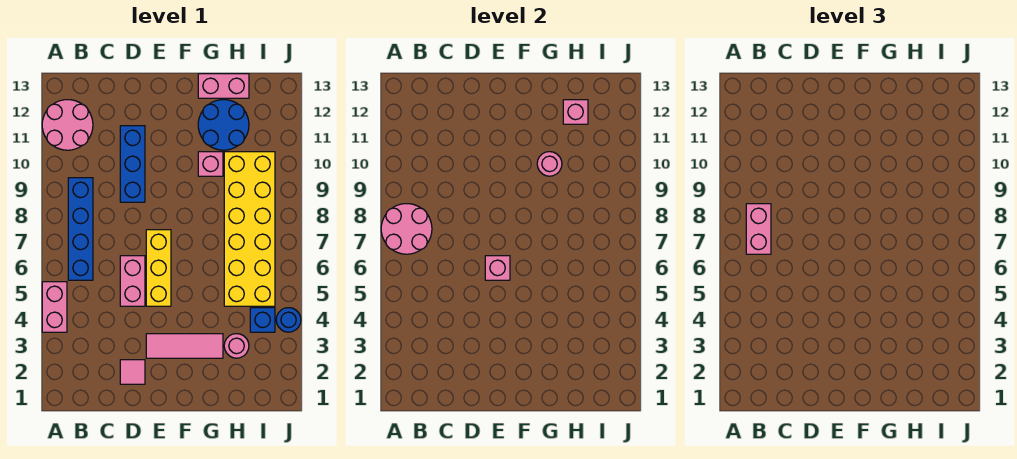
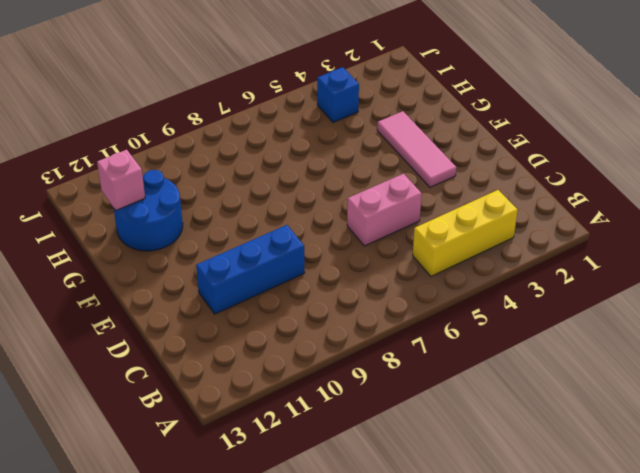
yellow 1x3 brick [413,190,518,276] -> yellow 1x3 brick moved to [146,230,171,306]
none -> pink 1x2 brick [42,282,67,332]
none -> pink 2x2 round brick [42,100,93,150]
none -> blue 1x4 brick [68,178,93,280]

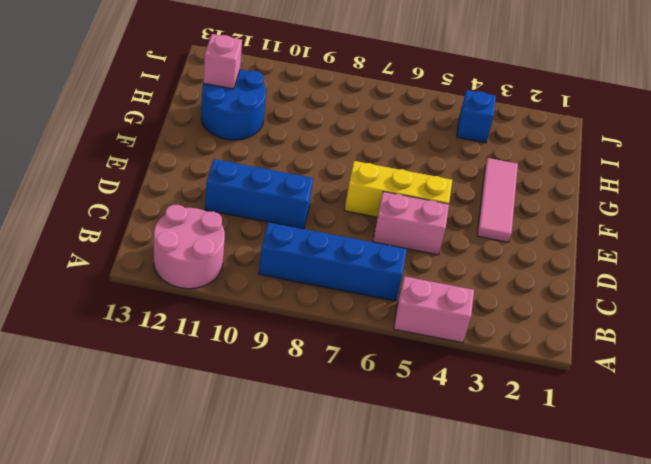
none -> pink 1x1 tile [120,360,145,384]
none -> pink 1x1 brick [198,152,223,176]
none -> pink 1x2 brick [198,74,249,98]

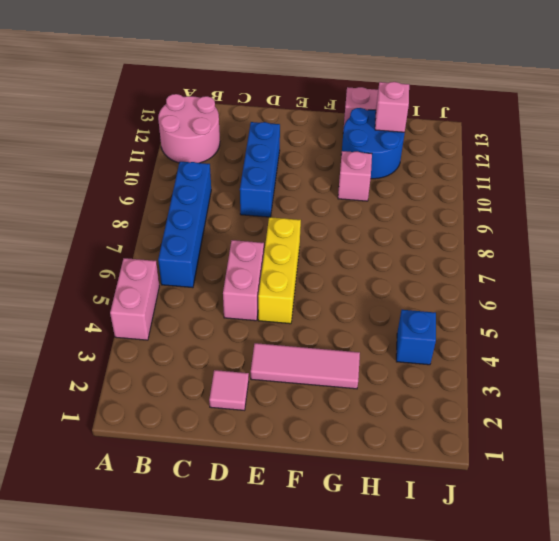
none -> pink 1x1 round brick [224,334,249,358]
none -> yellow 2x6 brick [224,152,275,306]
none -> blue 1x1 round brick [276,308,301,332]

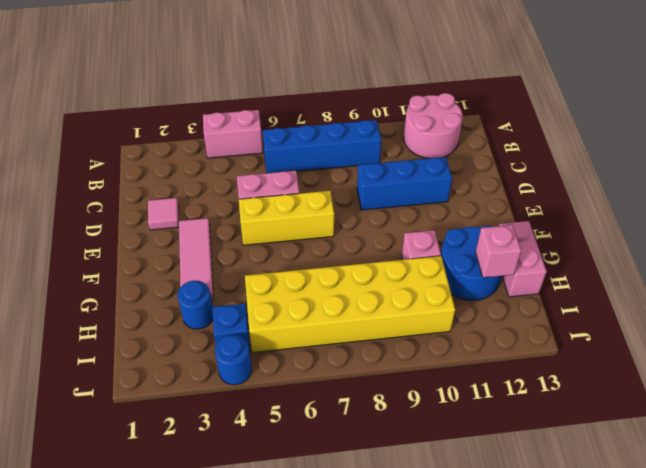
blue 1x1 round brick [177,281,213,329] -> pink 1x1 round brick [224,334,249,358]
none -> pink 2x2 round brick [381,204,432,254]
none -> pink 1x1 brick [485,256,510,280]
none -> pink 1x1 round brick [537,152,562,176]

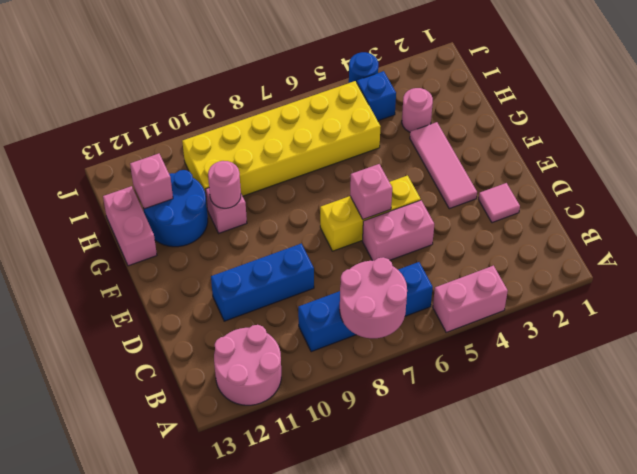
none -> pink 1x2 brick [746,204,771,254]

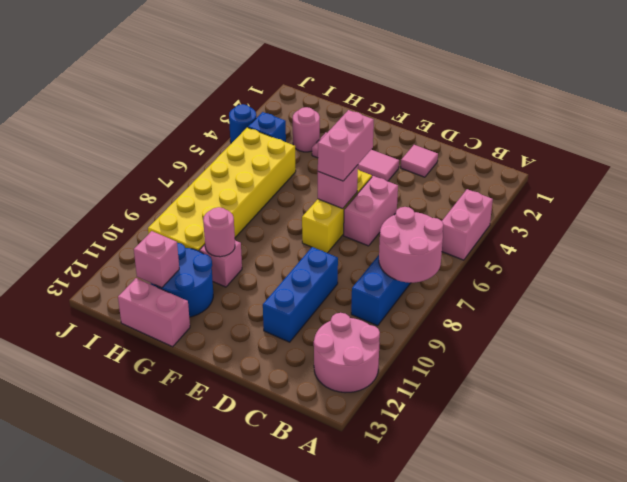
pink 1x2 brick [318,110,374,181] -> pink 1x2 brick moved to [746,204,771,254]

